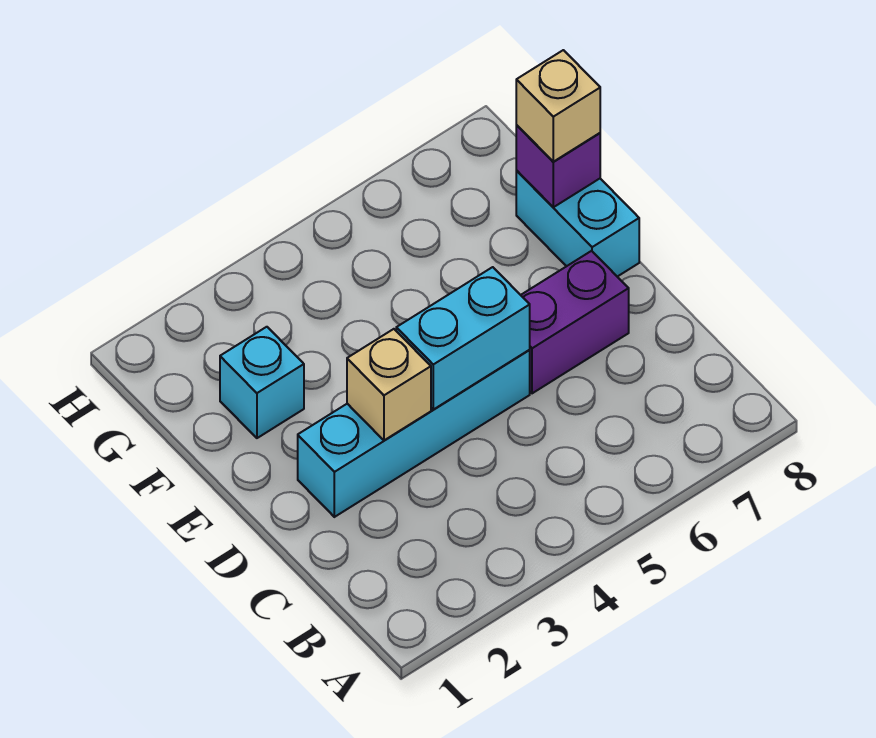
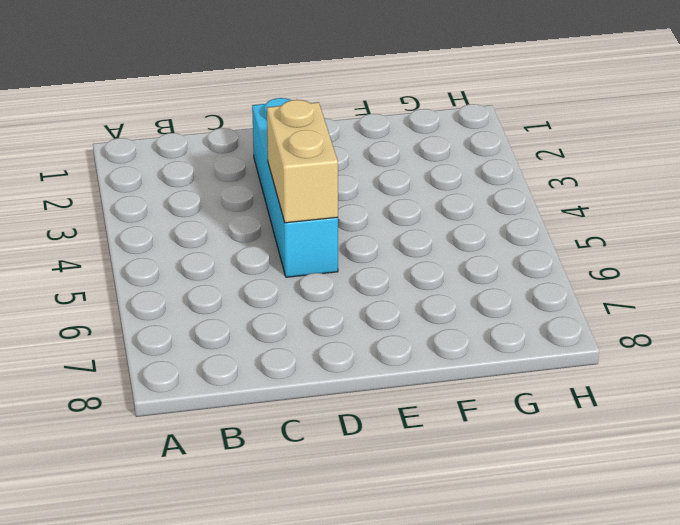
tan 1x2 brick [267,100,338,223] -> cyan 1x2 brick [396,267,530,409]
none -> purple 1x2 brick [521,251,629,393]
none -> cyan 1x2 brick [516,171,639,277]

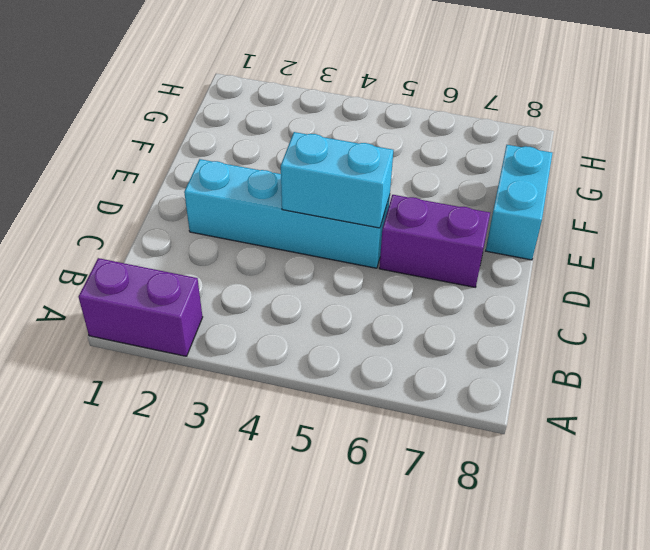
purple 1x2 brick [79,258,203,356] -> none
none -> cyan 1x1 brick [220,327,304,438]
none -> tan 1x1 brick [347,329,431,440]

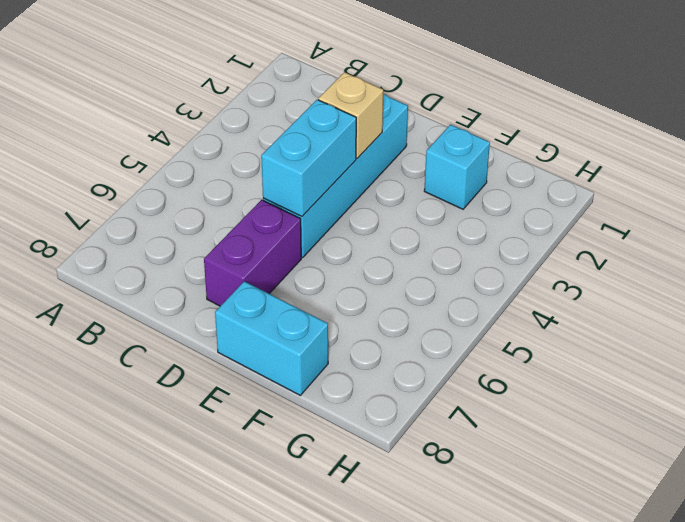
none -> purple 1x1 brick [516,125,600,207]
none -> tan 1x1 brick [516,50,600,162]

